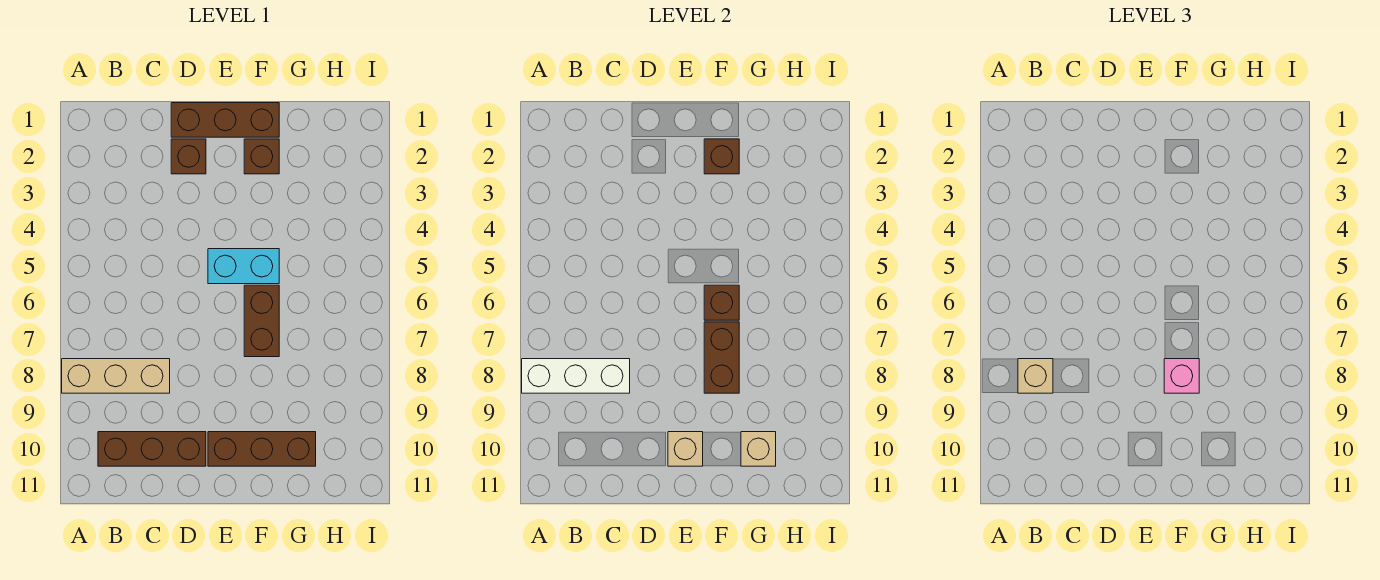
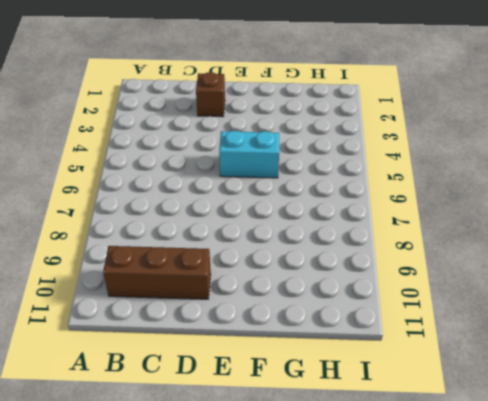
none -> tan 1x3 brick [62,359,170,393]
none -> brown 1x3 brick [171,103,279,137]
none -> brown 1x3 brick [208,432,316,466]

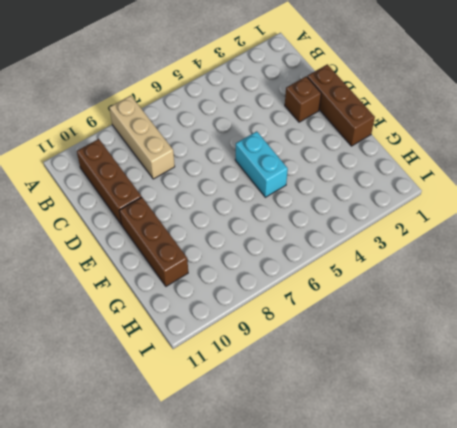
none -> brown 1x1 brick [244,139,279,174]
none -> brown 1x2 brick [244,285,279,357]
none -> white 1x3 brick [522,359,630,393]

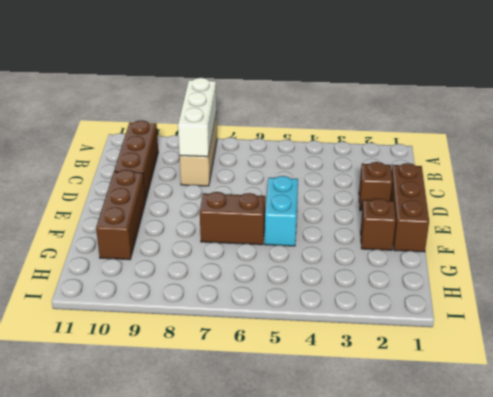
none -> tan 1x1 brick [668,432,703,466]
none -> brown 1x1 brick [704,139,739,174]
none -> brown 1x1 brick [704,285,739,320]

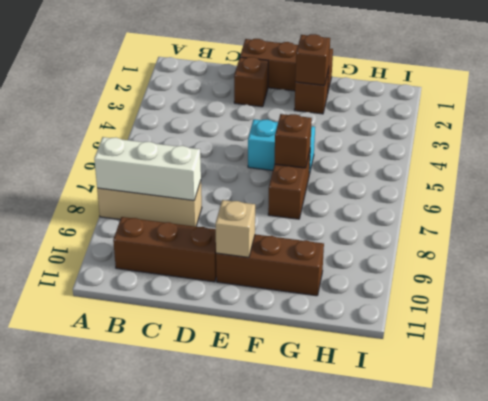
none -> brown 1x2 brick [704,322,739,393]
none -> tan 1x1 brick [741,432,776,466]
none -> tan 1x1 brick [1018,359,1053,393]

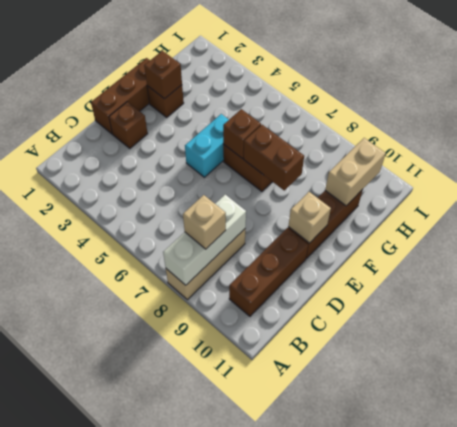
tan 1x2 brick [325,138,386,206] -> tan 1x1 brick [741,432,776,466]
none -> pink 1x1 brick [1164,359,1199,393]

